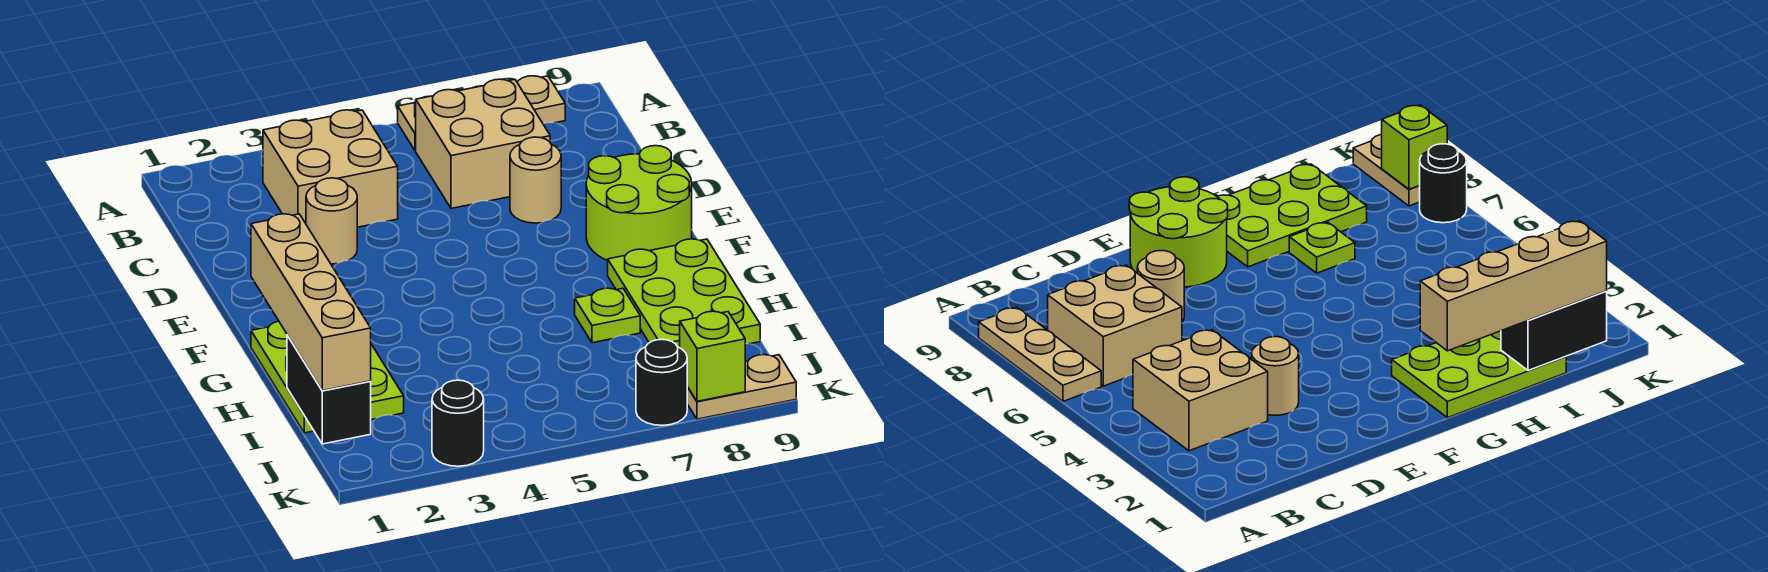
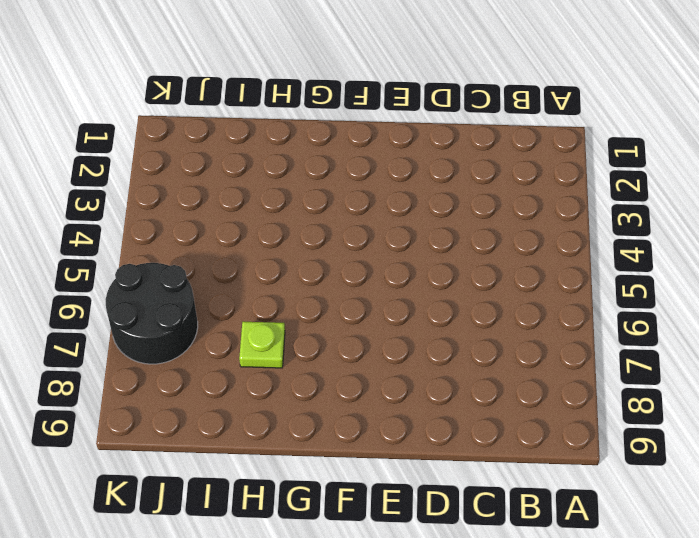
black 2x2 round brick [106,263,198,364] -> black 1x1 round brick [636,339,687,425]
none -> tan 1x3 plate [398,76,565,151]
none -> tan 2x2 brick [263,110,398,227]
none -> tan 2x2 brick [415,79,550,208]

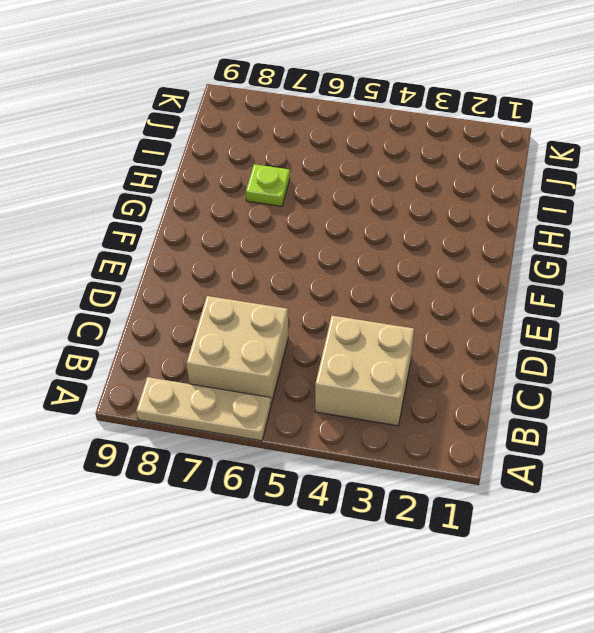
none -> tan 1x1 round brick [306,178,357,264]
none -> tan 1x1 round brick [510,137,561,223]
none -> lime 2x2 round brick [586,146,692,261]

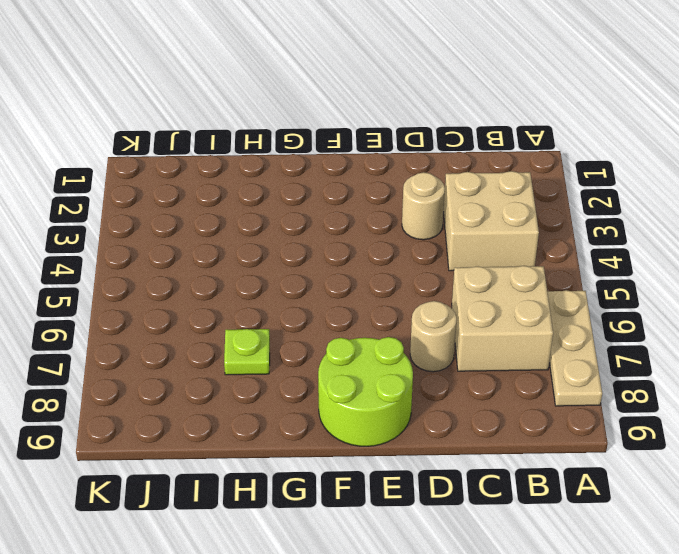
none -> lime 2x3 plate [251,321,404,433]
none -> lime 2x3 plate [608,239,760,348]
none -> black 1x1 round brick [432,380,484,466]

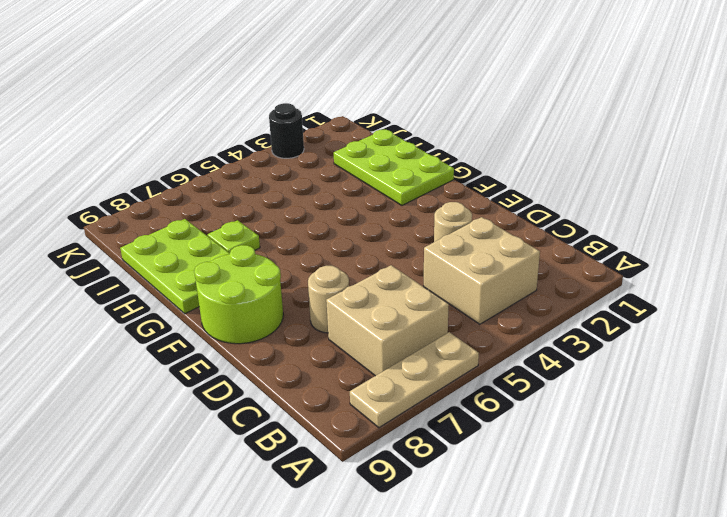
none -> black 1x1 round brick [636,339,687,425]
none -> tan 1x2 plate [687,355,796,419]
none -> black 1x2 brick [287,335,371,444]

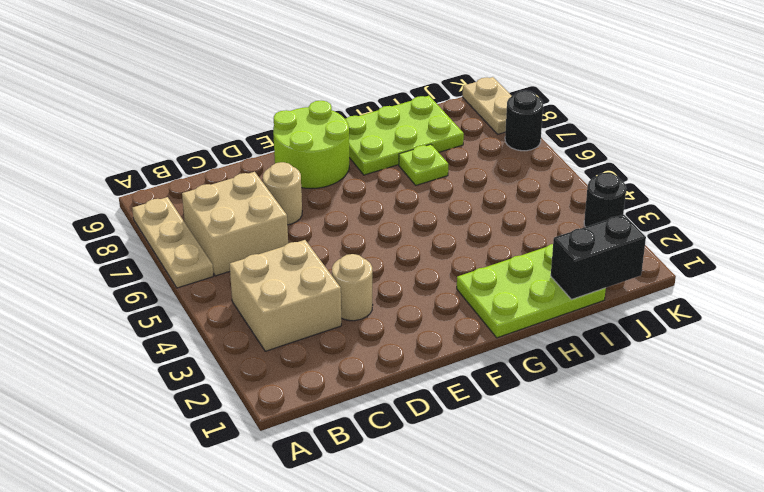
none -> lime 1x1 brick [680,311,745,401]
none -> tan 1x4 brick [251,214,371,391]

